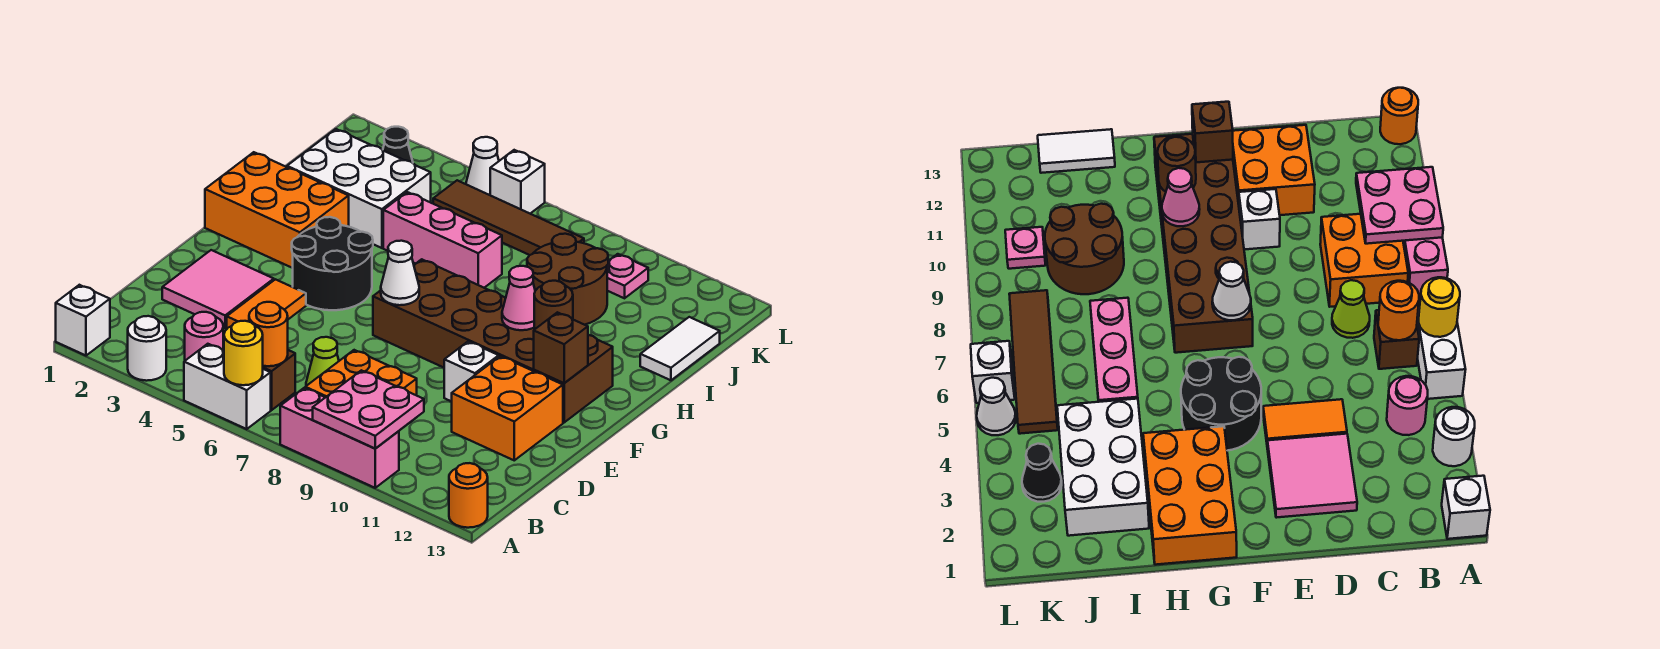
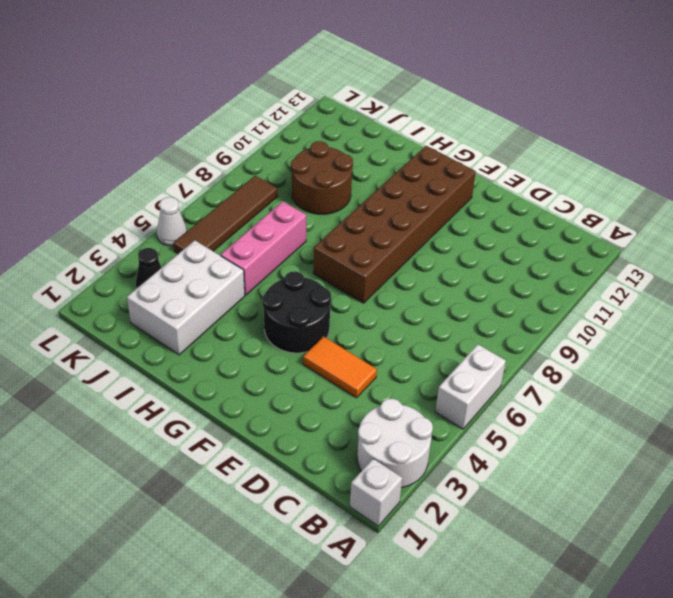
white 2x2 round brick [357,399,433,488] -> white 1x1 round brick [128,316,166,381]
none -> pink 1x3 brick [280,388,399,488]
none -> orange 1x1 round brick [449,463,488,528]
none -> pink 1x1 round brick [185,312,223,361]
none -> brown 1x1 brick [263,350,295,410]

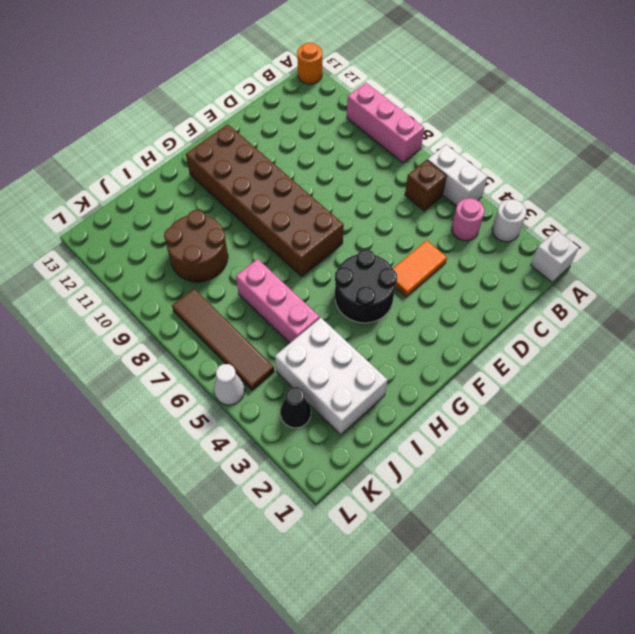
none -> orange 2x2 brick [305,350,417,431]
none -> lime 1x1 cone [306,337,339,386]
none -> pink 2x2 tile [162,250,274,328]
none -> orange 2x2 brick [452,356,563,460]

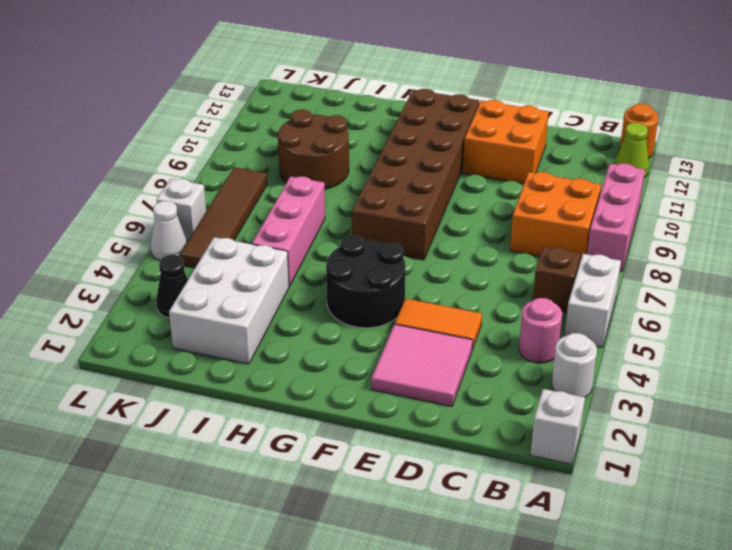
lime 1x1 cone [615,123,649,178] -> lime 1x1 cone moved to [306,337,339,386]
none -> white 1x1 brick [444,341,499,402]
none -> orange 2x3 brick [205,152,349,268]
none -> white 1x2 tile [640,317,720,380]
none -> pink 1x1 plate [607,254,648,298]

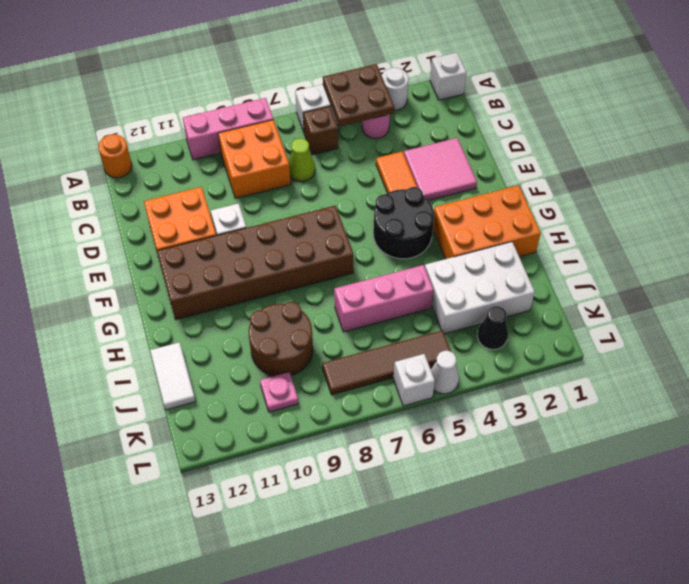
brown 2x2 plate [323,64,394,127] -> none
none -> yellow 1x1 round brick [224,321,263,385]
none -> pink 2x2 plate [313,370,424,449]
none -> orange 1x1 round brick [249,302,288,366]
none -> white 1x1 cone [381,241,419,305]

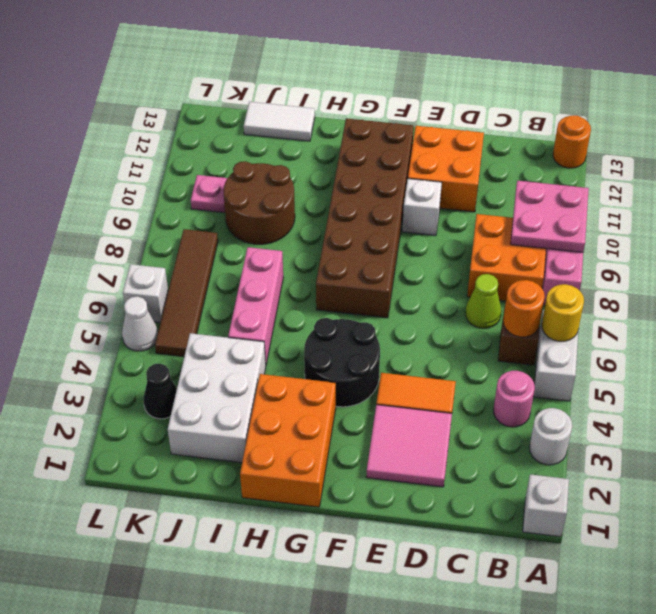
none -> white 1x1 cone [381,241,419,305]
none -> brown 1x1 brick [534,312,588,383]
none -> pink 1x1 cone [502,266,535,330]
none -> brown 1x1 round brick [534,281,573,330]

